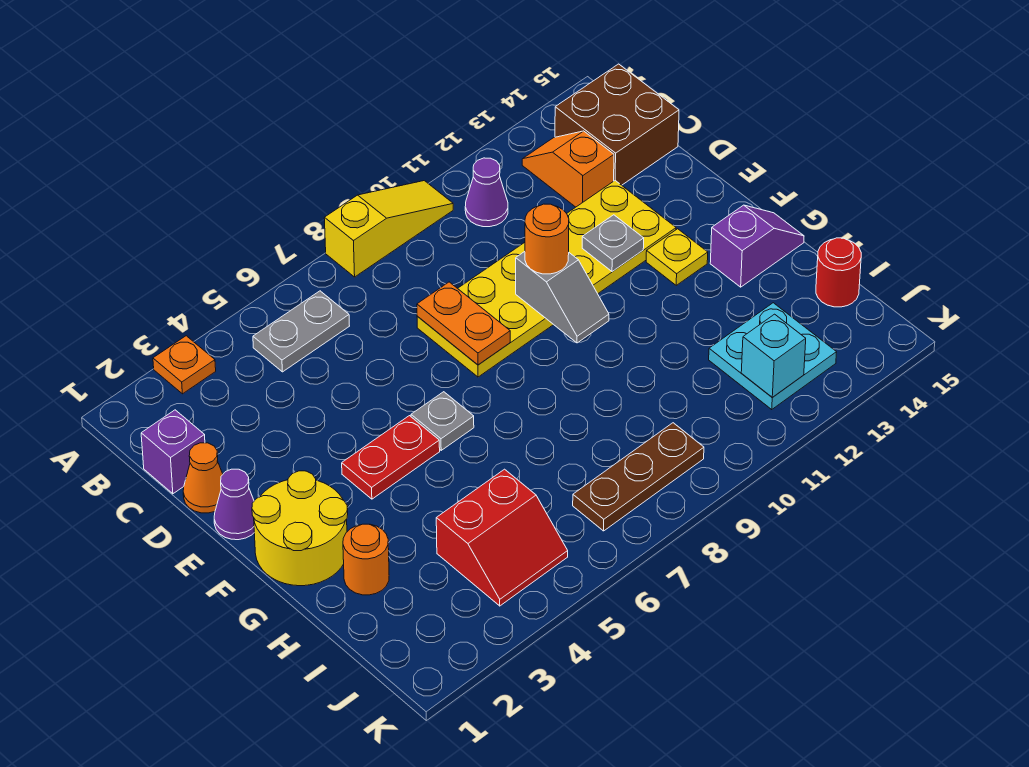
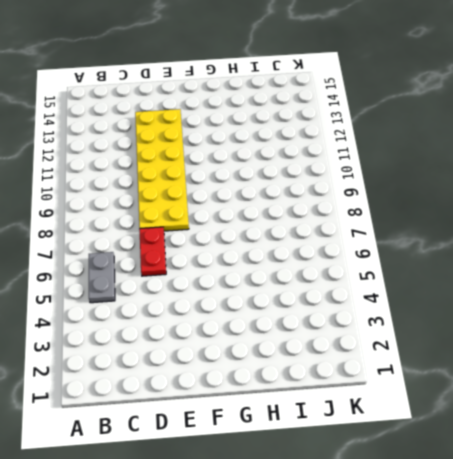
red 1x2 plate [139,227,166,276] -> red 1x2 plate moved to [342,416,440,499]
none -> orange 1x1 plate [153,336,216,394]
none -> yellow 1x3 slope [324,181,453,277]
none -> purple 1x1 cone [465,158,508,227]

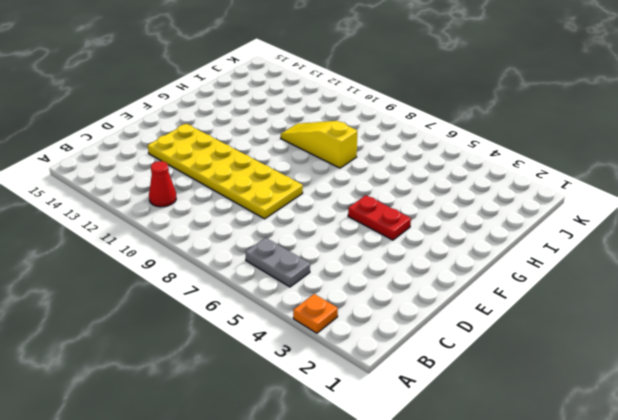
red 1x1 cone [149,161,176,207] -> purple 1x1 cone [465,158,508,227]
yellow 1x3 slope [281,121,357,168] -> yellow 1x3 slope moved to [324,181,453,277]
none -> orange 1x2 slope [522,131,614,207]
none -> brown 2x2 brick [555,64,679,185]
none -> purple 1x1 brick [141,410,205,494]

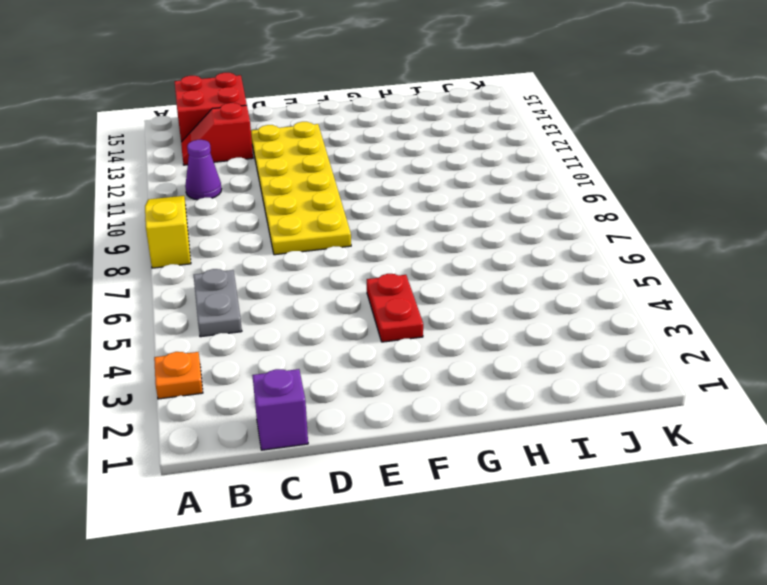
red 1x2 slope [181,103,253,165] -> orange 1x2 slope [522,131,614,207]
red 2x2 brick [175,73,247,142] -> brown 2x2 brick [555,64,679,185]
none -> orange 1x1 cone [183,443,223,513]
none -> purple 1x1 cone [214,469,254,540]
none -> yellow 2x2 round brick [252,471,348,586]

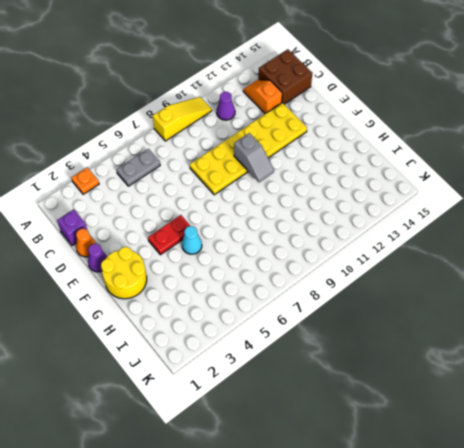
cyan 1x1 cone [182,226,202,254] -> none
none -> grey 1x1 plate [411,392,474,450]
none -> yellow 1x1 plate [646,229,708,285]
none -> purple 1x2 slope [710,205,804,287]

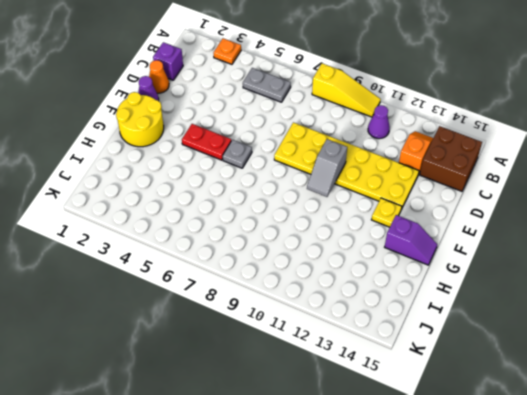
none -> orange 1x1 round brick [343,524,389,595]
none -> red 2x2 slope [436,469,568,606]
none -> cyan 2x2 plate [709,303,837,409]

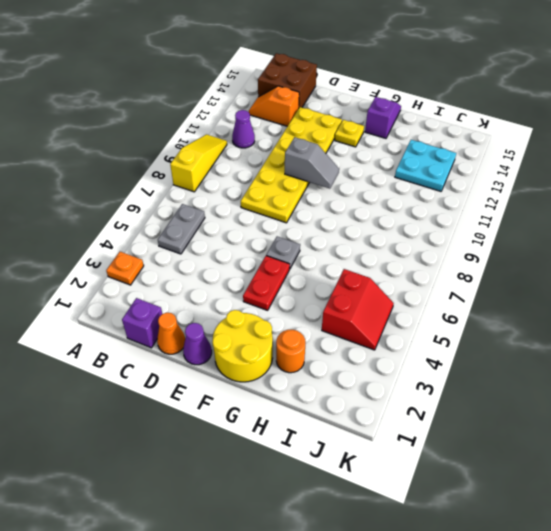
none -> red 1x1 round brick [816,238,861,307]
none -> brown 1x3 plate [573,423,704,531]
none -> orange 1x2 plate [417,282,510,365]

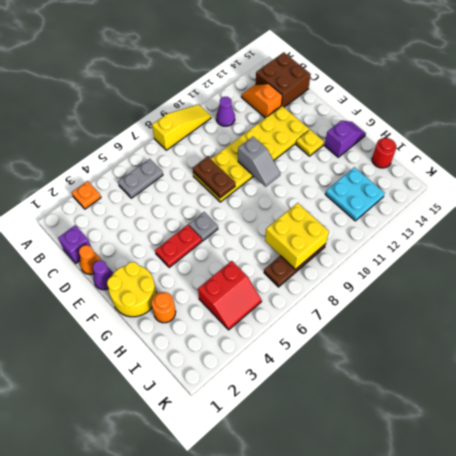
brown 1x2 plate [193,157,235,198] -> orange 1x2 plate [417,282,510,365]
yellow 2x2 brick [265,203,329,270] -> none
none -> grey 1x1 plate [582,215,644,272]
none -> cyan 1x1 brick [741,314,806,397]
none -> orange 1x1 round brick [525,204,569,274]

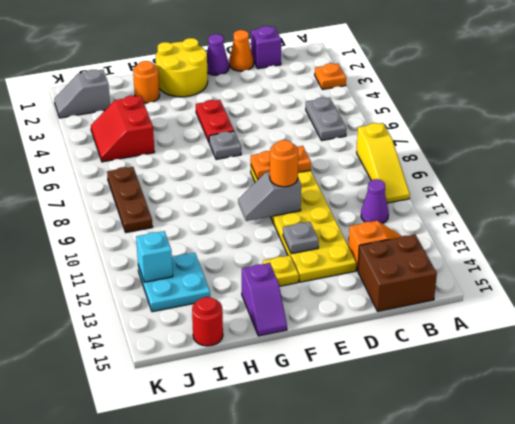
grey 1x2 slope [54,70,110,118] -> none

